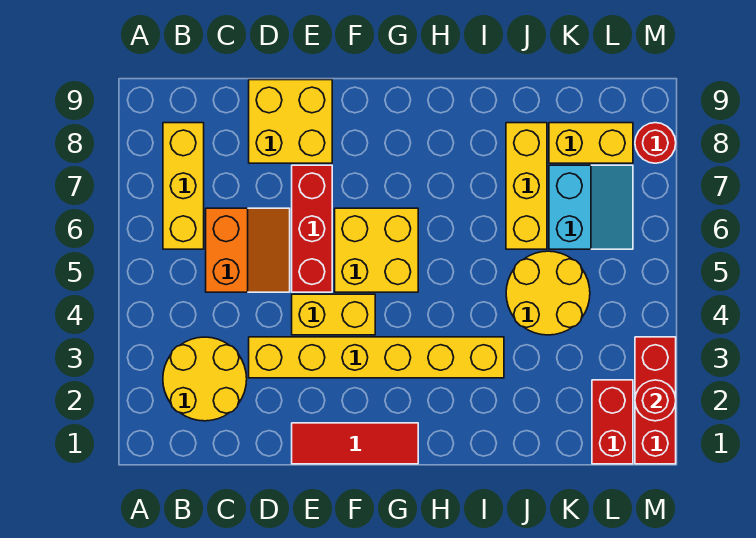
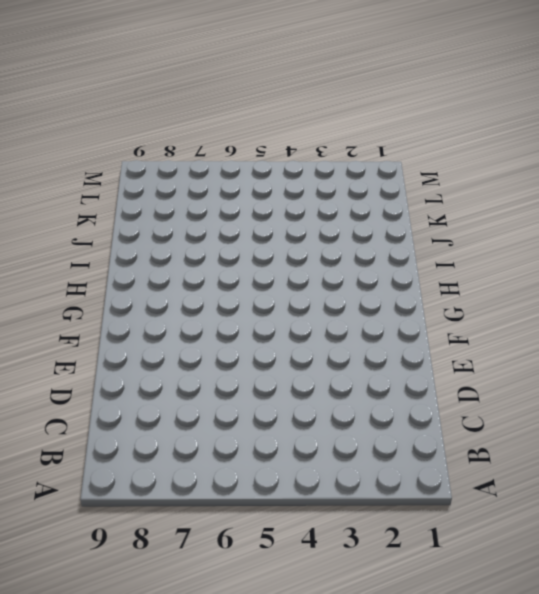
none -> yellow 2x2 round brick [163,337,247,421]
none -> yellow 1x3 brick [163,123,204,249]
none -> orange 2x2 slope [206,208,290,292]

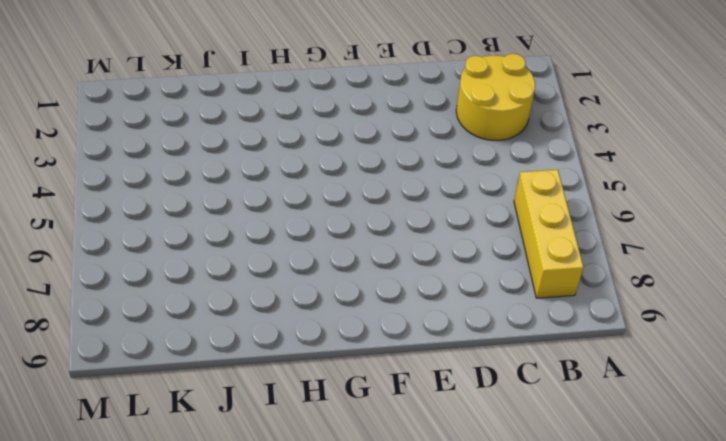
none -> orange 2x2 slope [206,208,290,292]
none -> yellow 1x6 brick [249,337,504,378]
none -> yellow 2x2 brick [249,80,332,163]

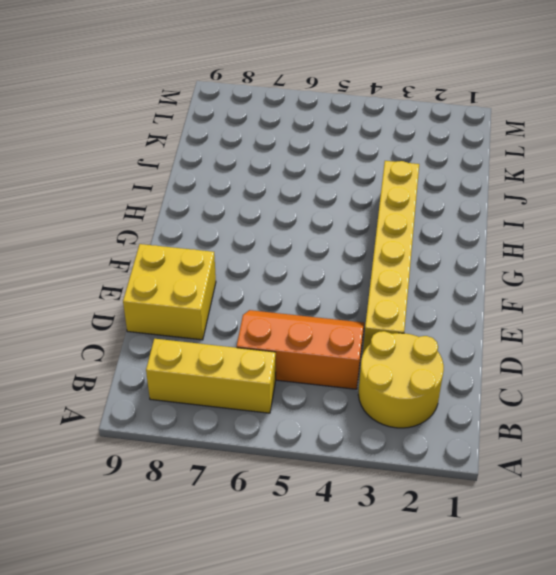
orange 2x3 slope [237,310,364,389] -> orange 2x2 slope [206,208,290,292]
none -> red 1x3 tile [292,423,418,464]
none -> yellow 1x2 brick [292,294,375,335]
none -> red 1x3 brick [292,165,332,292]

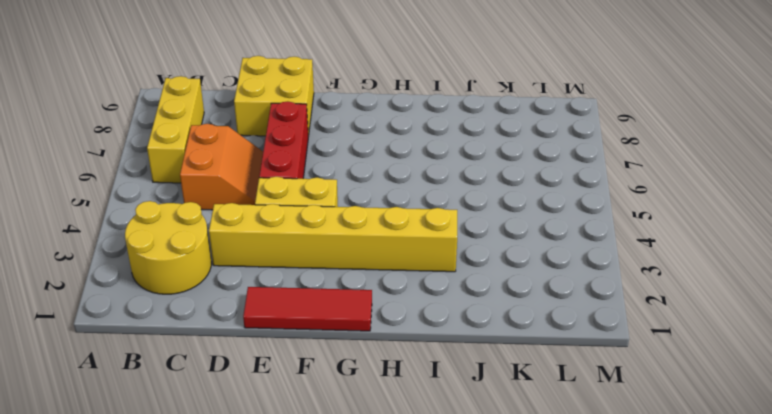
none -> yellow 2x2 brick [335,208,418,292]
none -> yellow 2x2 round brick [506,251,590,335]
none -> yellow 1x3 brick [506,123,547,249]

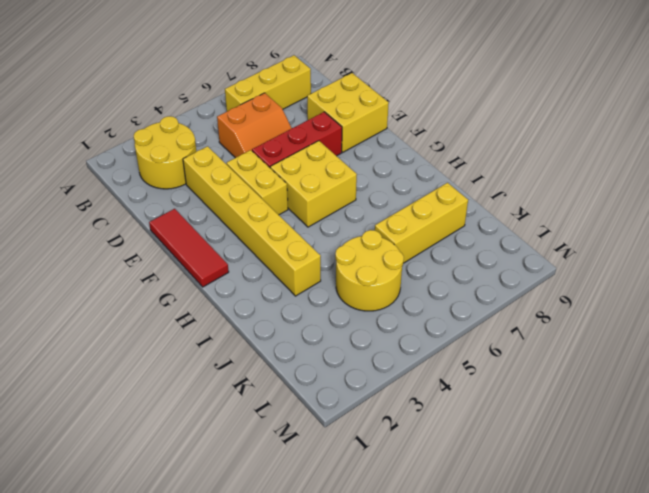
none -> cyan 2x2 slope [549,165,633,249]
none -> yellow 1x2 brick [549,123,633,163]
none -> red 1x2 brick [592,380,633,464]

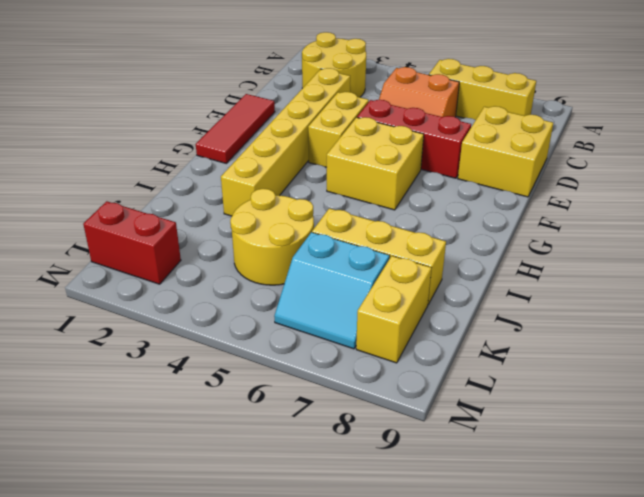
none -> red 1x3 brick [635,337,676,464]
none -> red 1x1 round brick [635,123,676,163]
none -> red 1x1 round brick [635,380,676,421]

